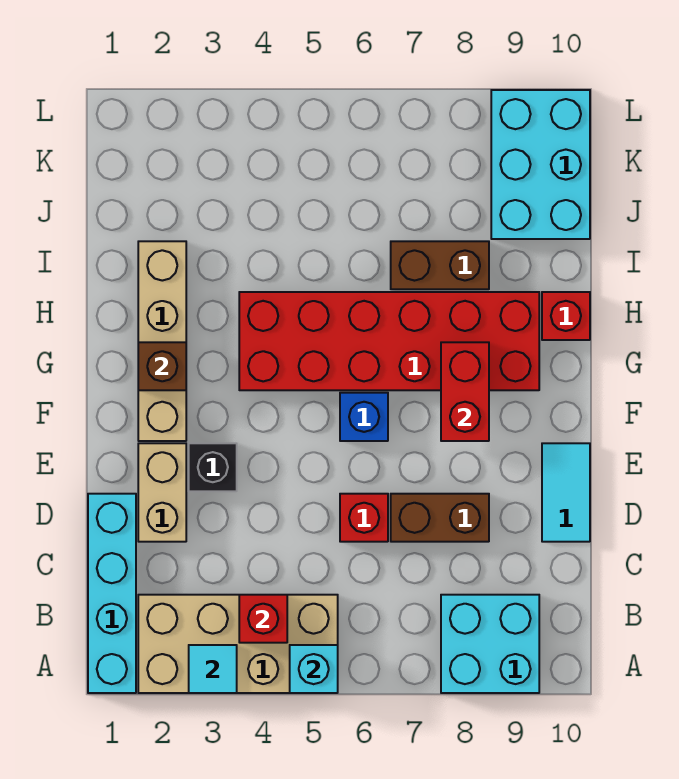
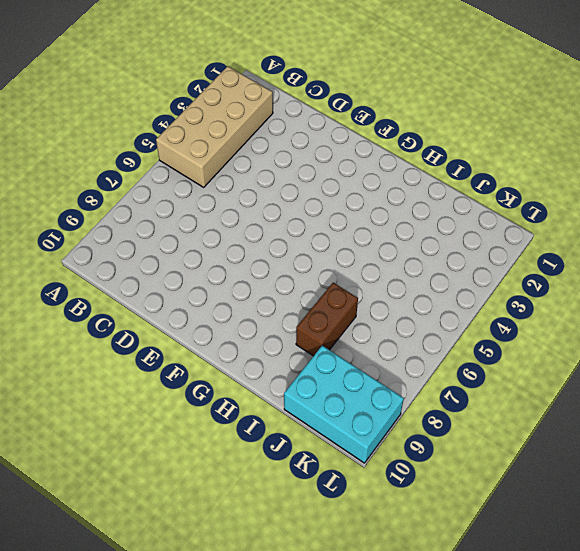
none -> cyan 1x4 brick [88,494,136,693]
none -> cyan 2x2 brick [441,595,539,693]
none -> tan 1x2 brick [138,443,186,542]

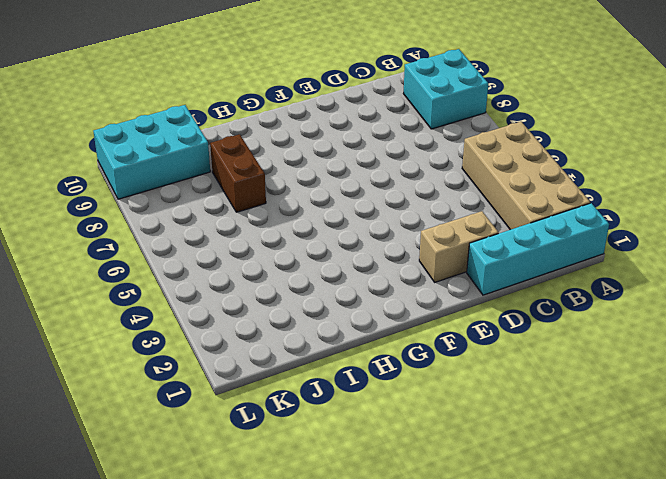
none -> red 1x1 brick [340,494,388,542]
none -> brown 1x2 brick [391,494,489,542]
none -> cyan 1x2 tile [542,443,590,542]

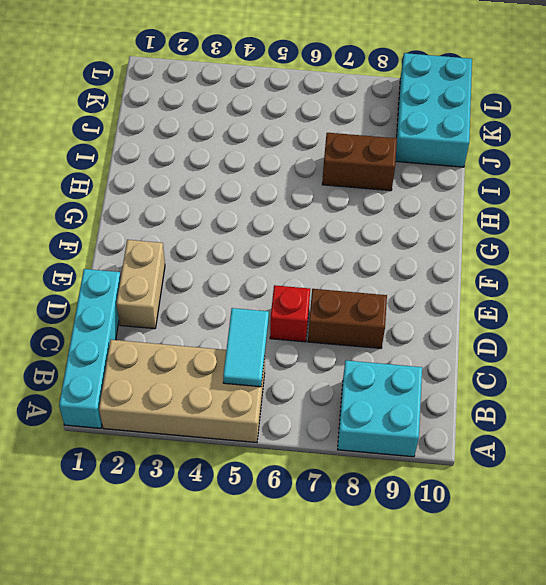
cyan 1x2 tile [223,308,269,387] -> cyan 1x2 tile moved to [542,443,590,542]
none -> black 1x1 brick [189,443,237,491]
none -> tan 1x4 brick [138,241,186,441]
none -> blue 1x1 brick [340,393,388,441]

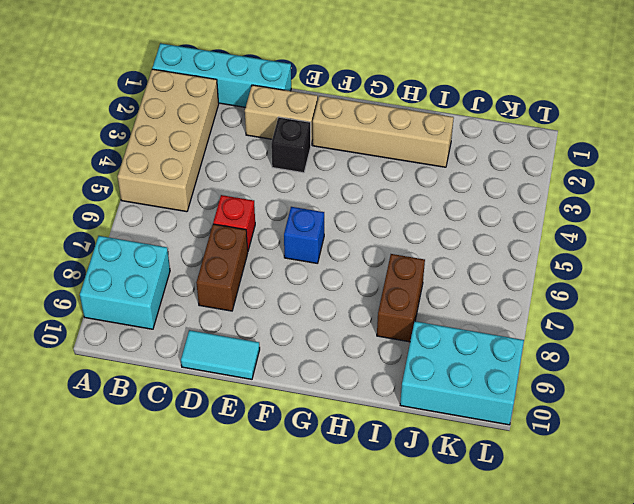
none -> red 2x6 brick [239,292,539,390]
none -> red 1x1 brick [542,292,590,340]
none -> cyan 1x1 tile [189,645,237,693]

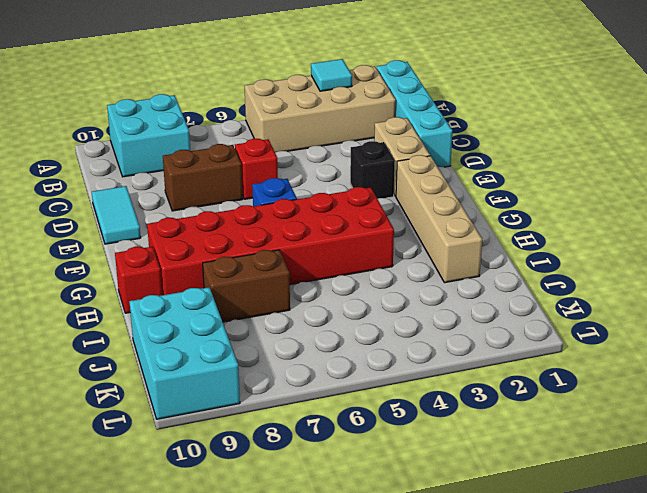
none -> cyan 1x1 brick [290,645,338,693]
none -> red 1x1 brick [239,595,287,643]
none -> red 1x2 brick [441,342,489,441]

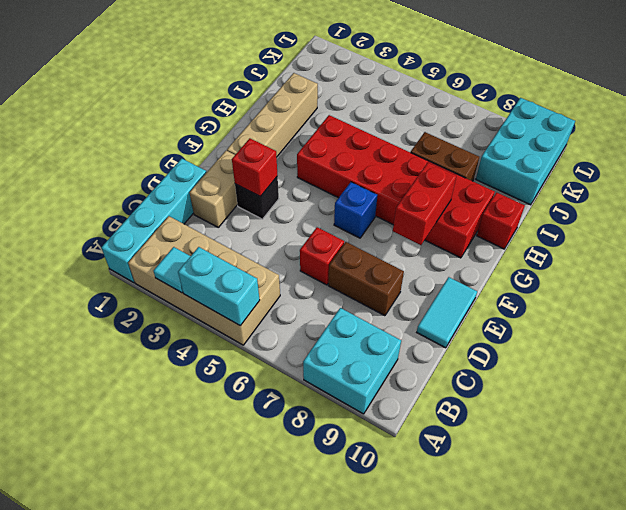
cyan 1x2 brick [178,247,260,326] -> cyan 1x1 brick [290,645,338,693]
red 1x1 brick [232,138,278,196] -> red 1x1 brick moved to [239,595,287,643]
none -> brown 1x1 brick [138,342,186,390]

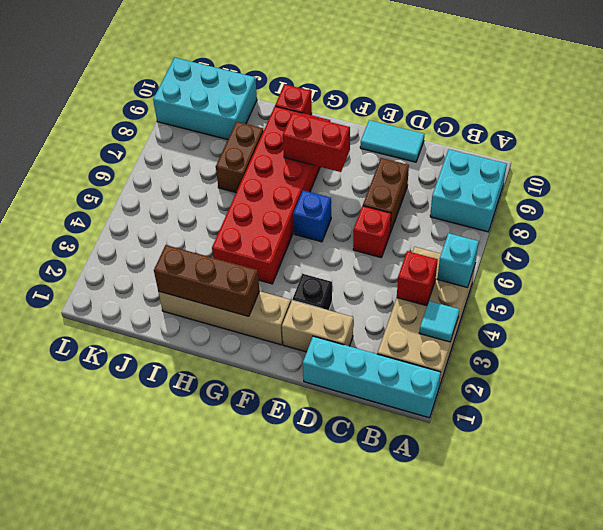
brown 1x3 brick [154,245,259,316] -> brown 1x1 brick [138,342,186,390]

